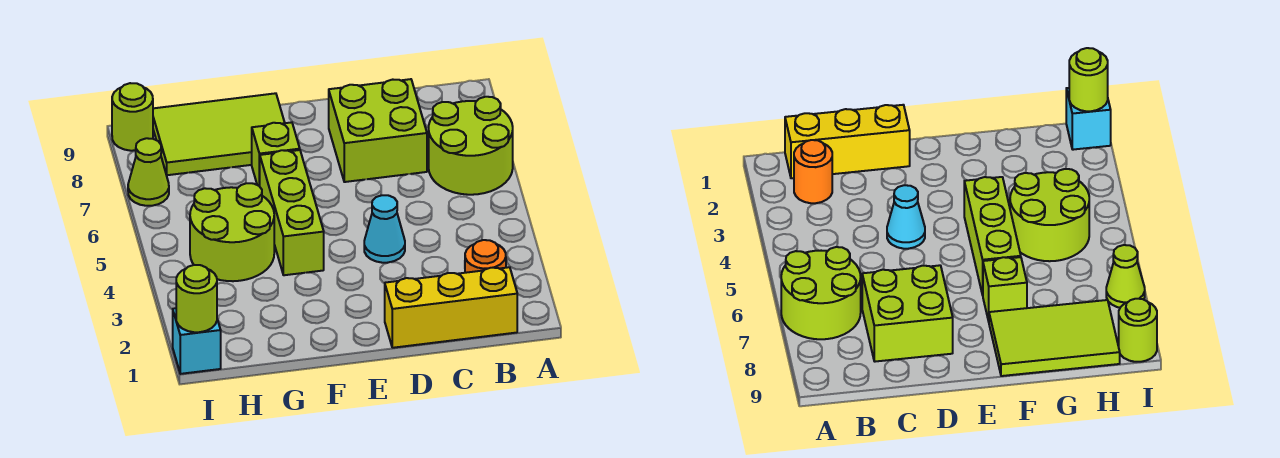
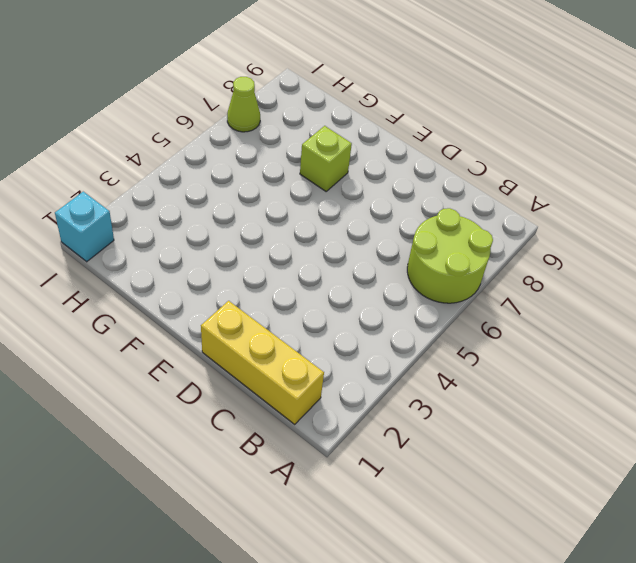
none -> orange 1x1 round brick [465,240,506,273]
none -> lime 2x2 brick [329,79,427,182]
none -> cyan 1x1 cone [364,195,405,263]

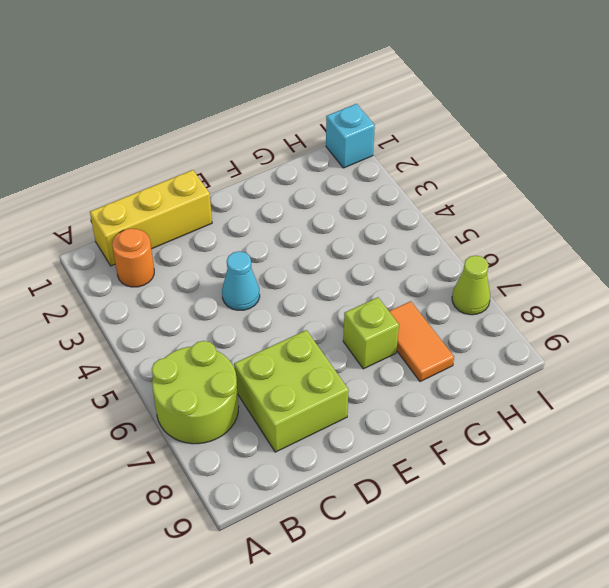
orange 1x2 tile [389,301,454,382] -> lime 2x3 tile [153,93,285,175]
none -> lime 1x3 brick [260,150,324,275]
none -> lime 2x2 round brick [190,183,274,281]
none -> lime 1x1 round brick [112,83,153,151]

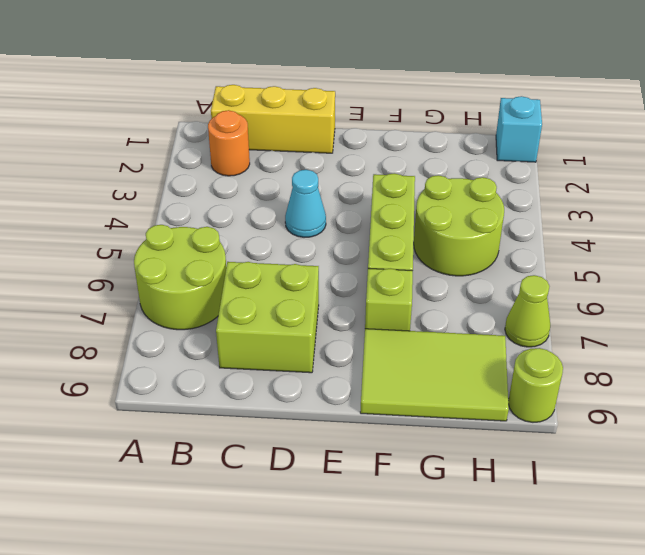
none -> lime 1x1 round brick [176,265,217,332]

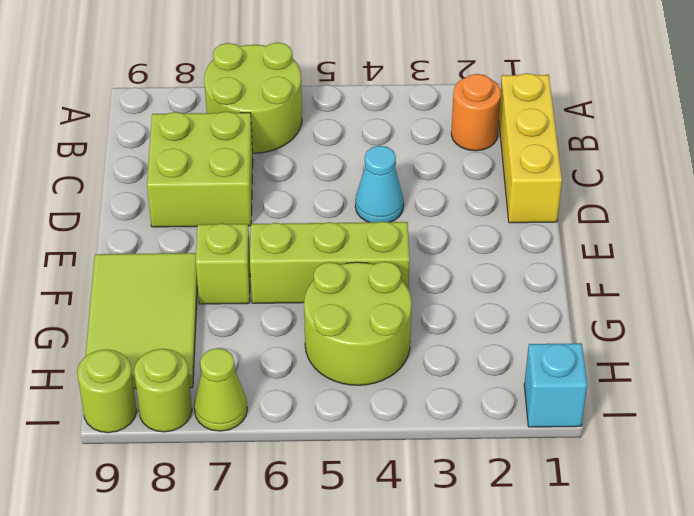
lime 1x1 round brick [134,349,192,432] -> lime 1x1 round brick moved to [176,265,217,332]

